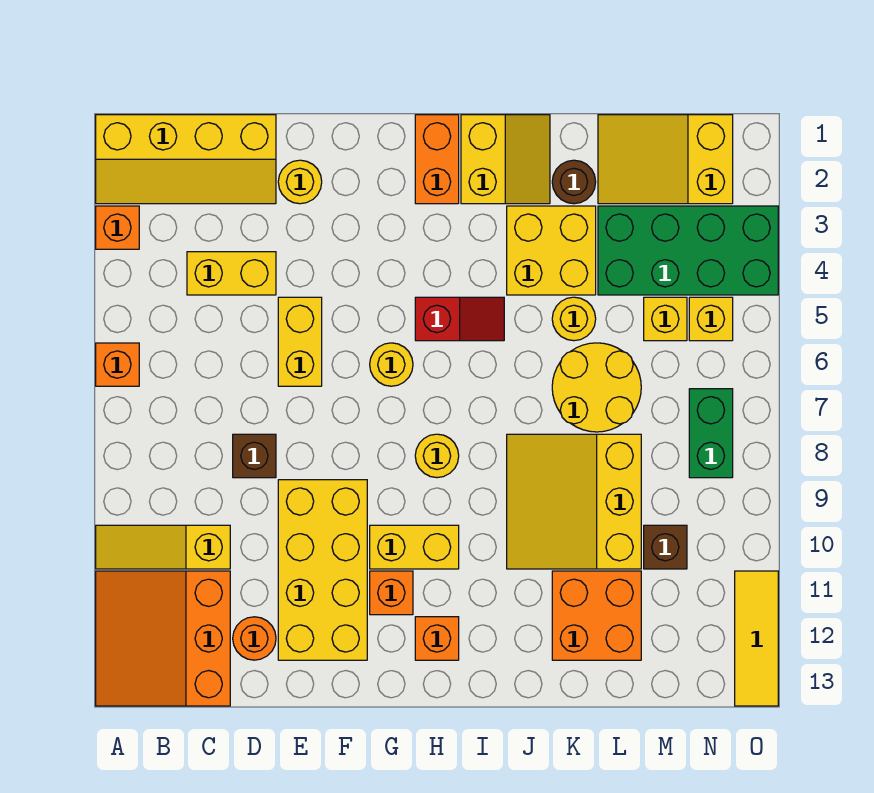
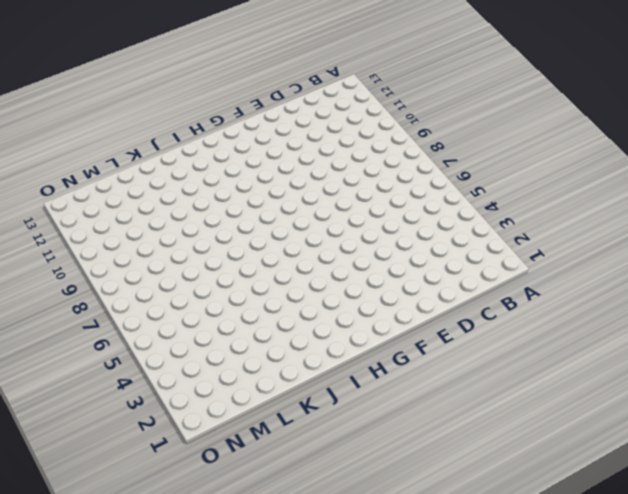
none -> yellow 2x4 slope [96,115,276,204]
none -> orange 1x1 brick [96,206,139,249]
none -> orange 1x1 brick [96,343,139,386]
none -> yellow 1x3 slope [96,525,230,569]

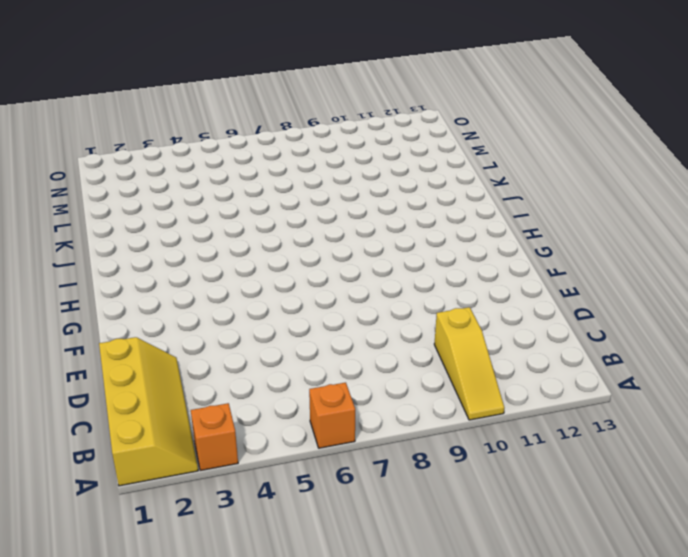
none -> orange 3x3 slope [96,571,230,706]
none -> yellow 1x2 brick [187,252,276,295]
none -> brown 1x1 brick [233,434,276,478]
none -> orange 1x1 round brick [233,617,276,660]

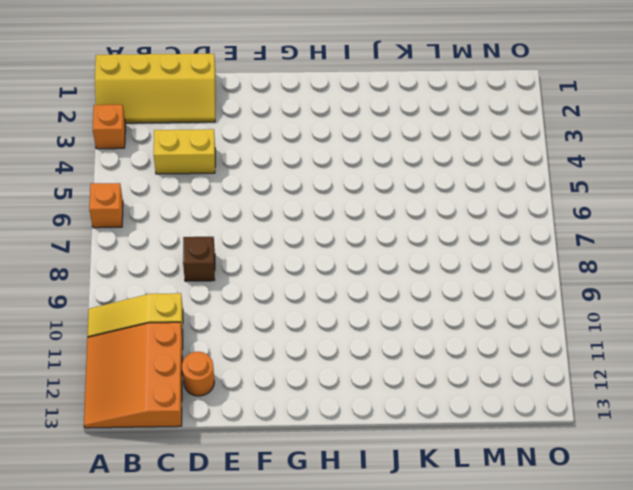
none -> yellow 1x1 round brick [278,160,322,204]
none -> yellow 1x2 brick [278,297,322,386]
none -> yellow 2x4 brick [278,480,367,660]
none -> yellow 1x1 round brick [370,343,413,386]

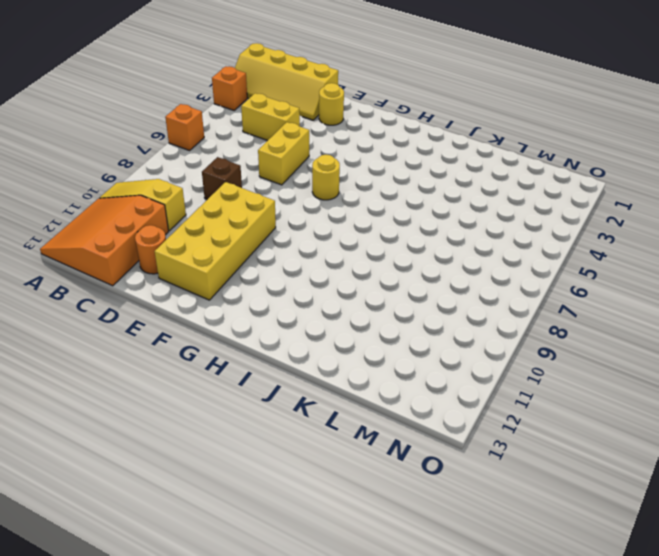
none -> yellow 1x2 brick [370,525,459,569]
none -> orange 1x1 brick [370,571,413,615]
none -> orange 1x2 brick [415,115,459,204]
none -> red 1x2 slope [415,297,504,341]

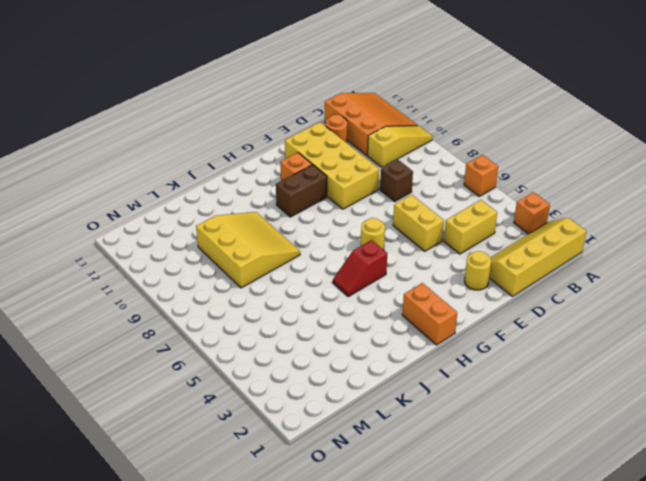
brown 1x2 brick [276,165,327,217] -> yellow 1x2 brick [370,525,459,569]
none -> yellow 1x1 round brick [415,434,459,478]
none -> orange 1x1 brick [415,617,459,660]
none -> yellow 2x2 slope [461,115,550,204]
none -> yellow 2x2 brick [507,206,596,295]

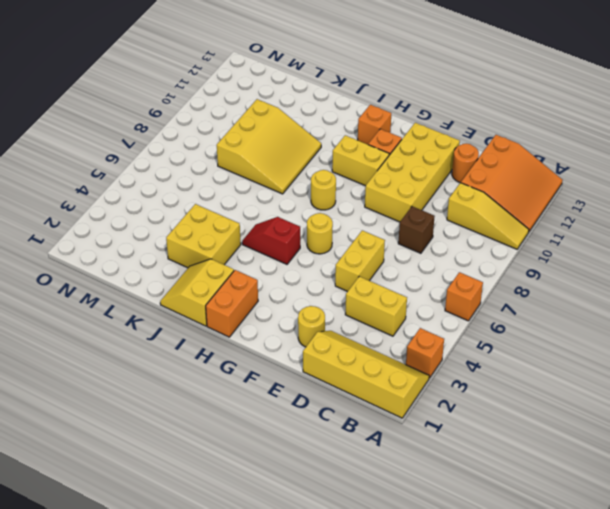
none -> brown 1x1 round brick [552,160,596,204]
none -> yellow 1x1 round brick [552,297,596,341]
none -> yellow 2x2 round brick [552,343,641,432]
none -> orange 2x2 brick [552,571,641,660]

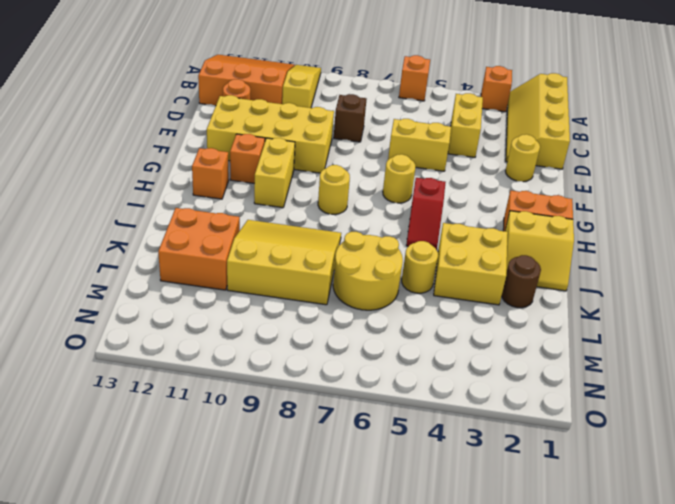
none -> yellow 2x3 slope [598,115,733,204]
none -> green 2x4 brick [598,206,778,295]
none -> yellow 1x1 brick [644,297,687,341]
none -> brown 1x1 brick [644,525,687,569]

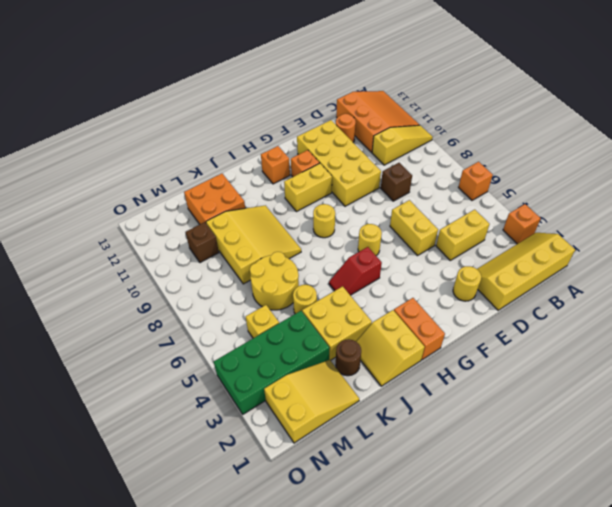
none -> yellow 1x1 brick [689,297,733,341]
none -> green 1x2 brick [689,389,733,478]
none -> yellow 1x3 tile [735,571,778,706]

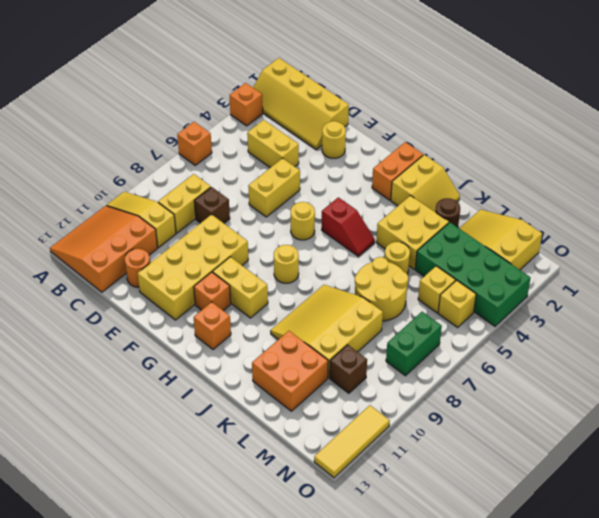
yellow 1x2 brick [158,174,211,233] -> none

